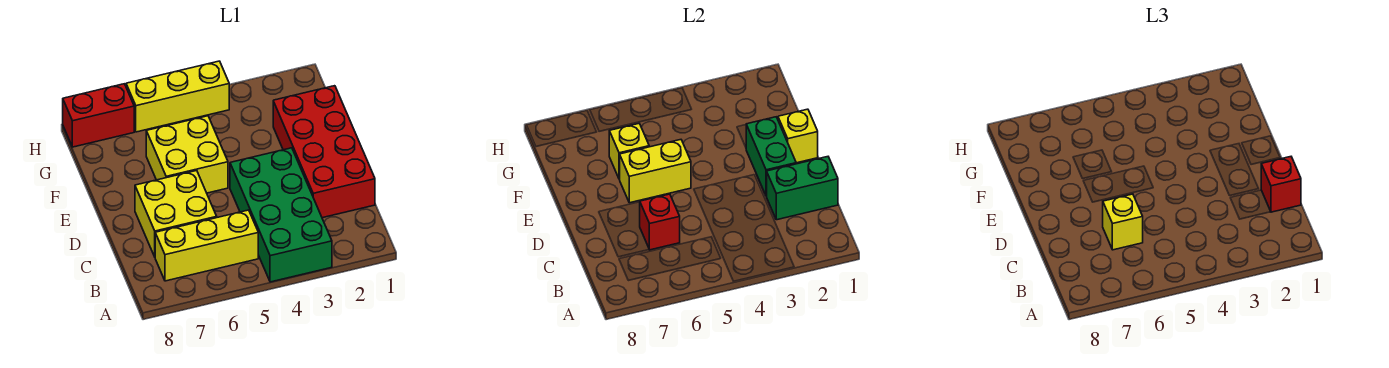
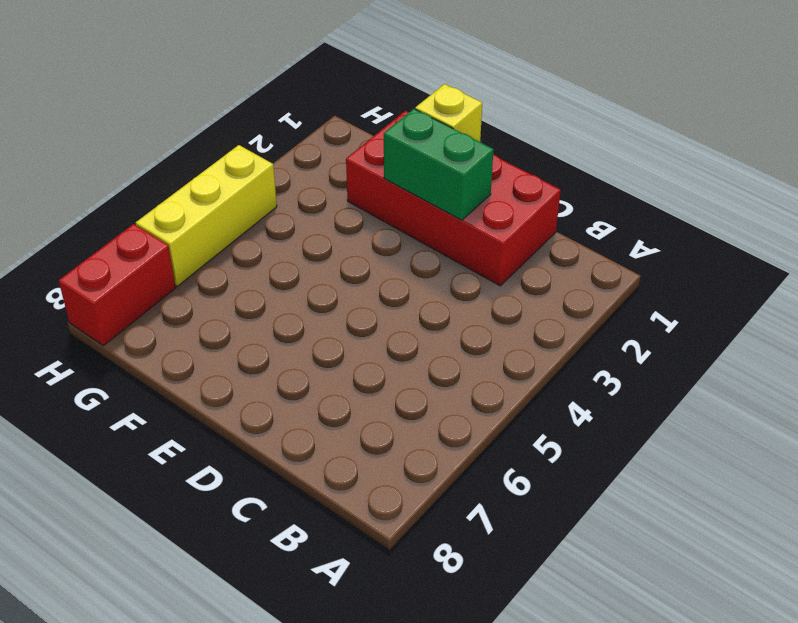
none -> green 2x4 brick [230,148,332,282]
none -> yellow 1x3 brick [155,210,258,281]
none -> yellow 2x2 brick [135,171,217,257]

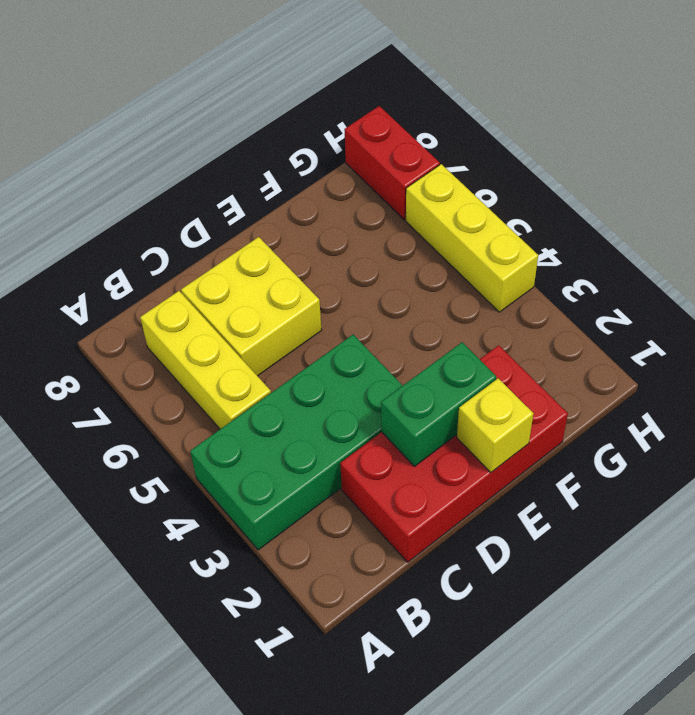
none -> yellow 2x2 brick [146,116,228,193]
none -> green 1x2 brick [767,157,838,220]
none -> red 1x1 brick [640,194,680,250]

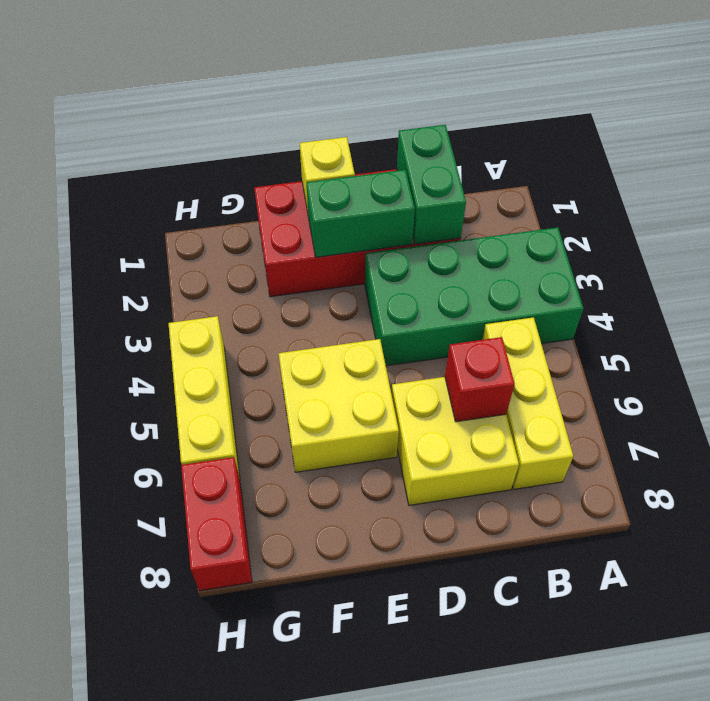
none -> yellow 1x2 brick [620,140,691,203]
none -> yellow 1x1 brick [609,124,649,179]
none -> red 1x1 brick [1261,157,1301,212]

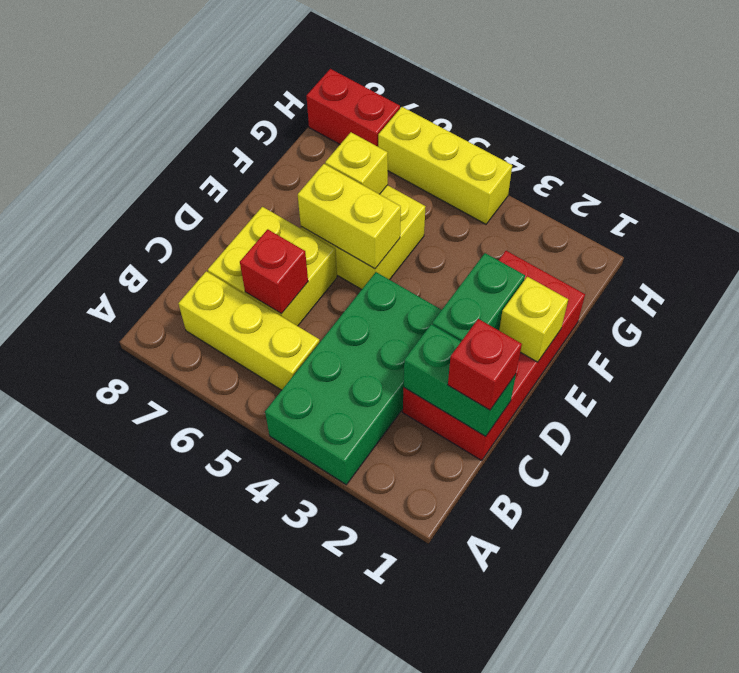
none -> yellow 1x1 brick [1103,194,1143,250]

